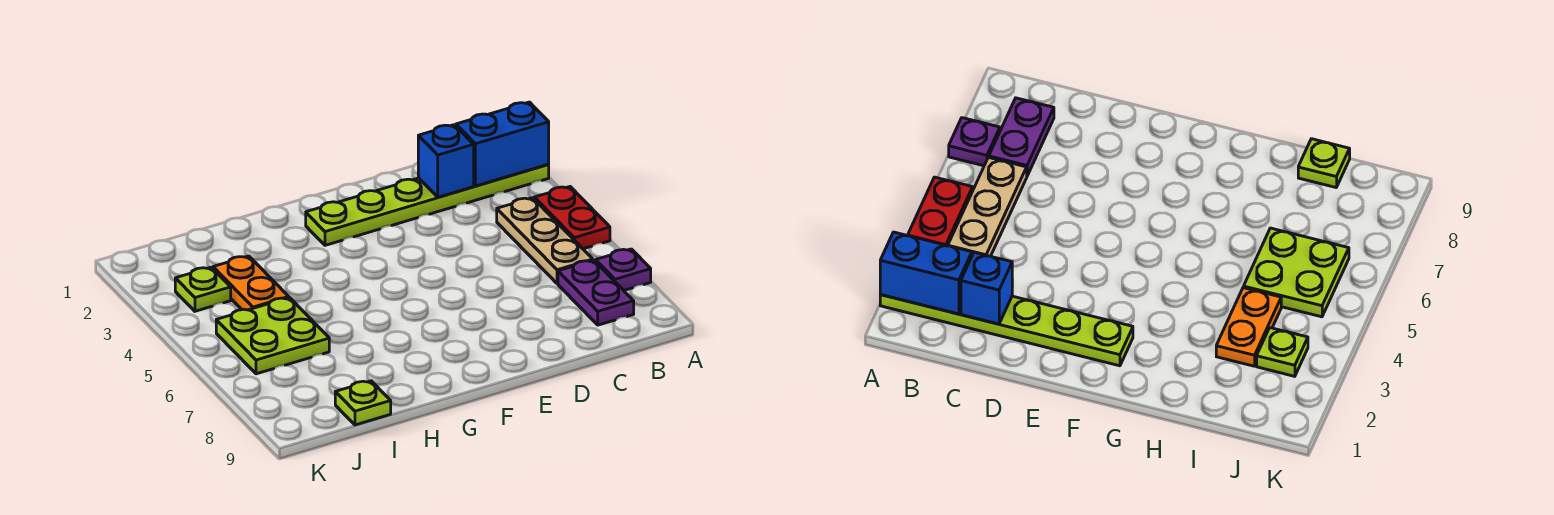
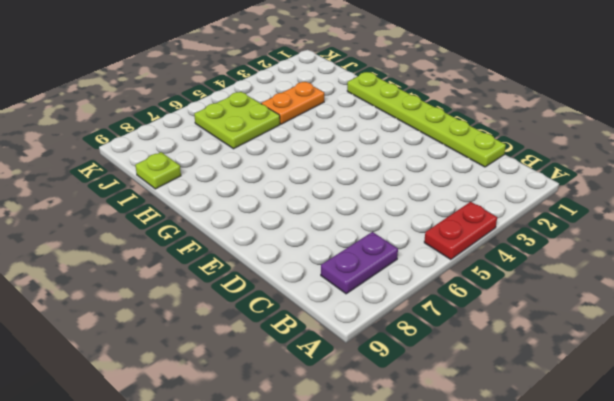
lime 1x6 plate [347,72,506,167] -> lime 1x6 plate moved to [306,165,549,245]
none -> purple 1x1 plate [596,249,651,290]
none -> tan 1x3 plate [497,198,593,284]

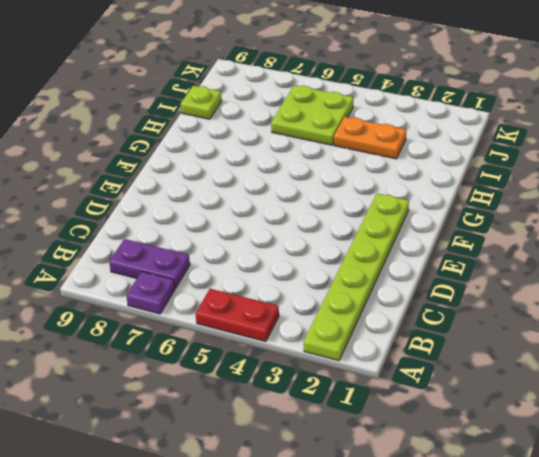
none -> tan 1x3 plate [497,198,593,284]
none -> lime 1x1 plate [175,267,231,311]

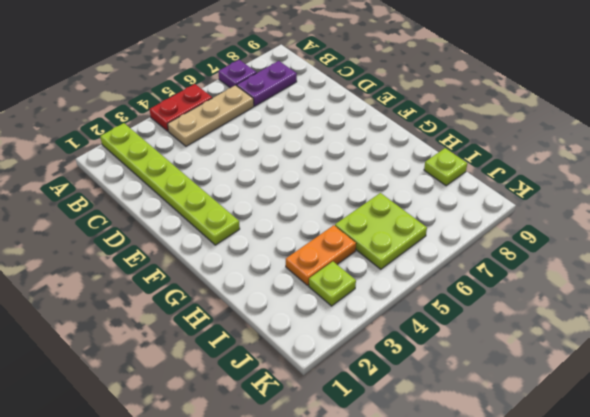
none -> blue 1x2 brick [456,102,549,186]
none -> blue 1x1 brick [418,125,474,197]

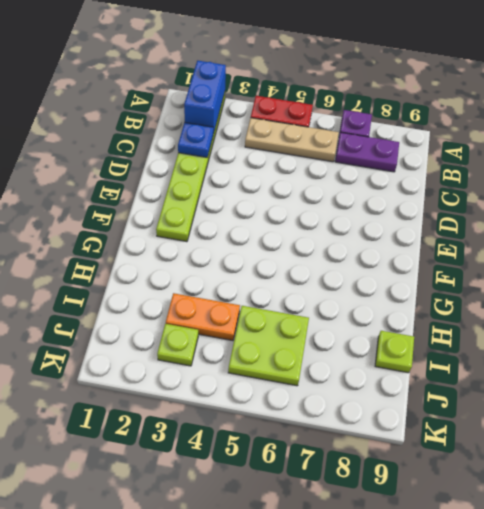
blue 1x1 plate [178,122,213,157] -> blue 1x1 brick [418,125,474,197]

